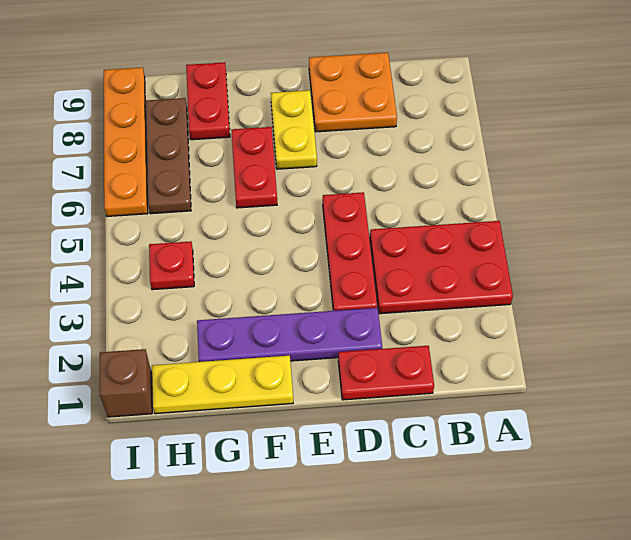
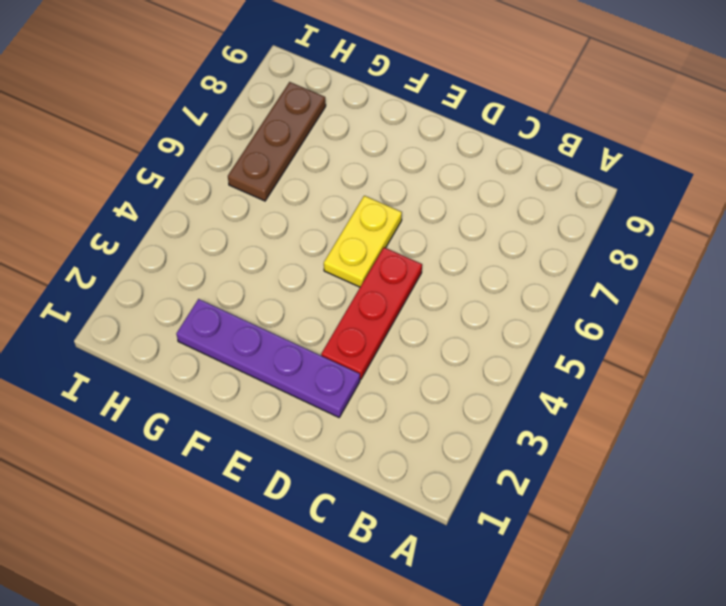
yellow 1x2 plate [324,196,402,287] -> yellow 1x2 plate moved to [271,90,317,169]
none -> red 2x3 plate [370,221,513,314]
none -> red 1x2 plate [338,346,434,400]
none -> orange 2x2 plate [309,53,397,132]

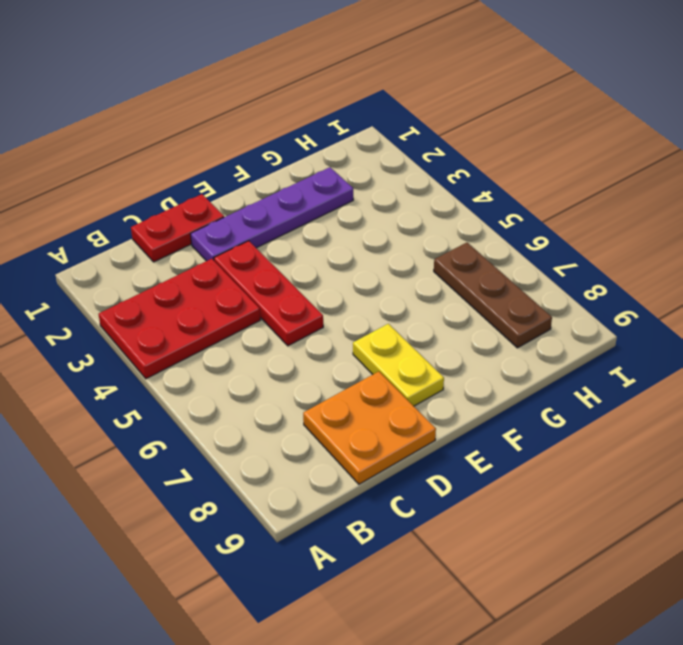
none -> yellow 1x3 plate [152,355,293,414]
none -> red 1x2 plate [231,127,277,208]
none -> red 1x2 plate [186,62,230,140]

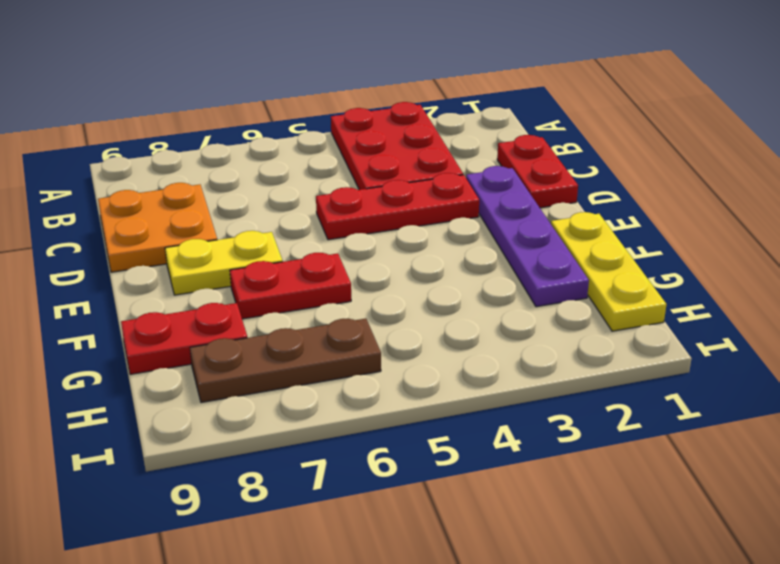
none -> red 1x1 plate [149,241,194,290]
none -> brown 1x1 brick [100,349,152,417]
none -> orange 1x4 plate [104,67,148,216]

